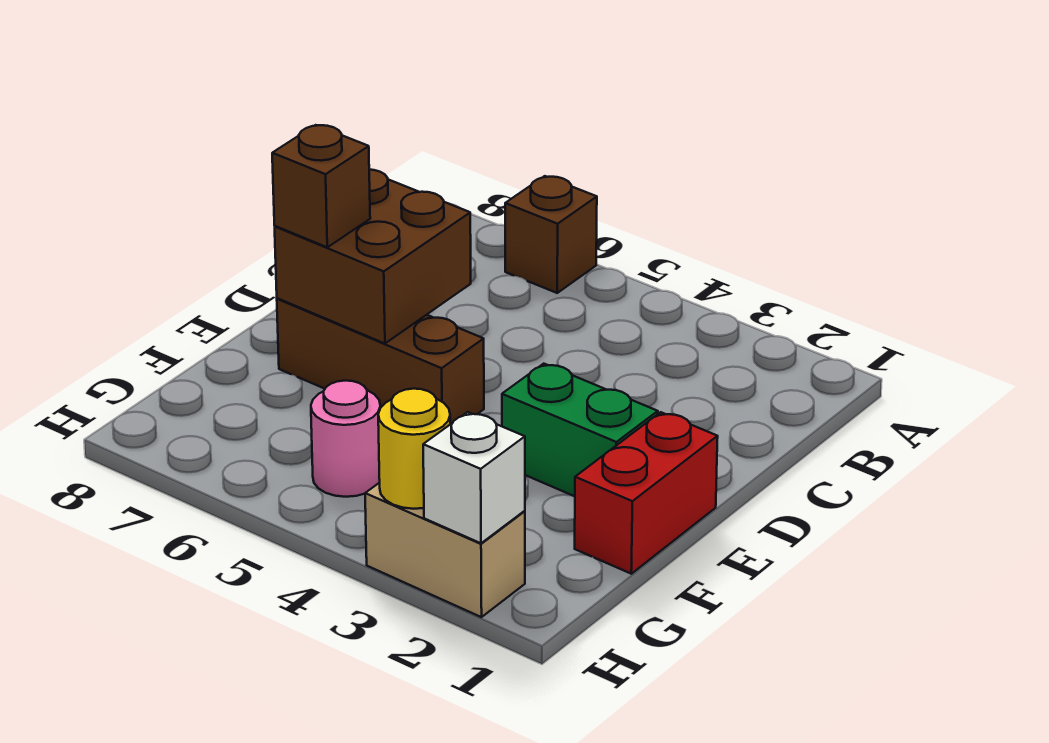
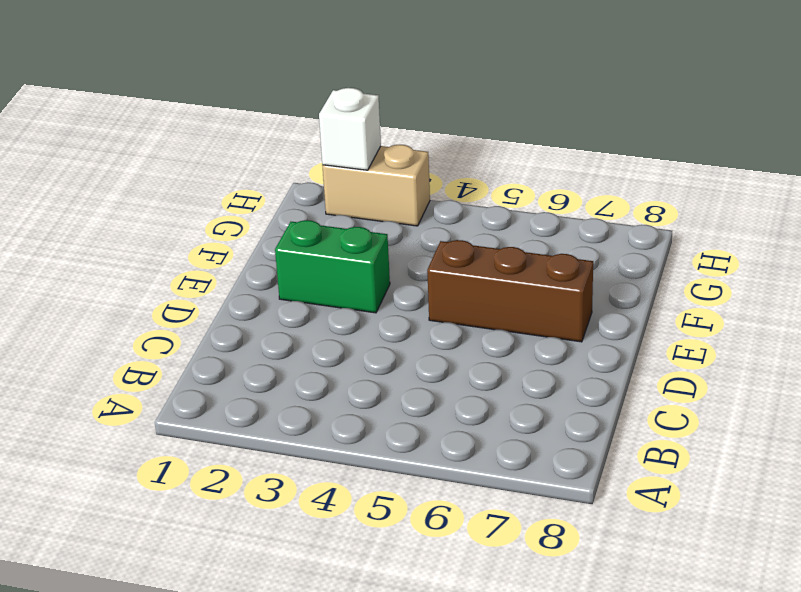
none -> brown 1x1 brick [505,176,597,293]
none -> red 1x2 brick [575,412,718,574]

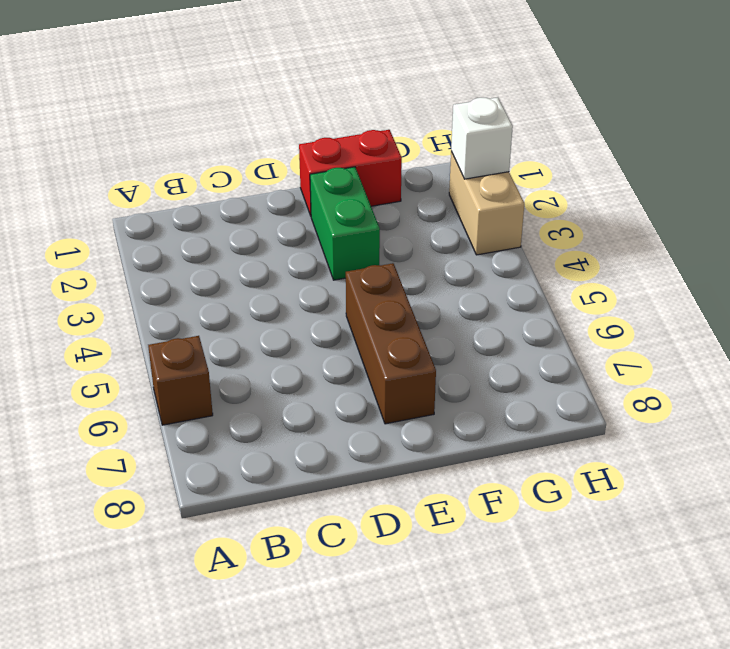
none -> pink 1x1 round brick [311,381,380,497]
none -> brown 2x2 brick [275,170,471,343]

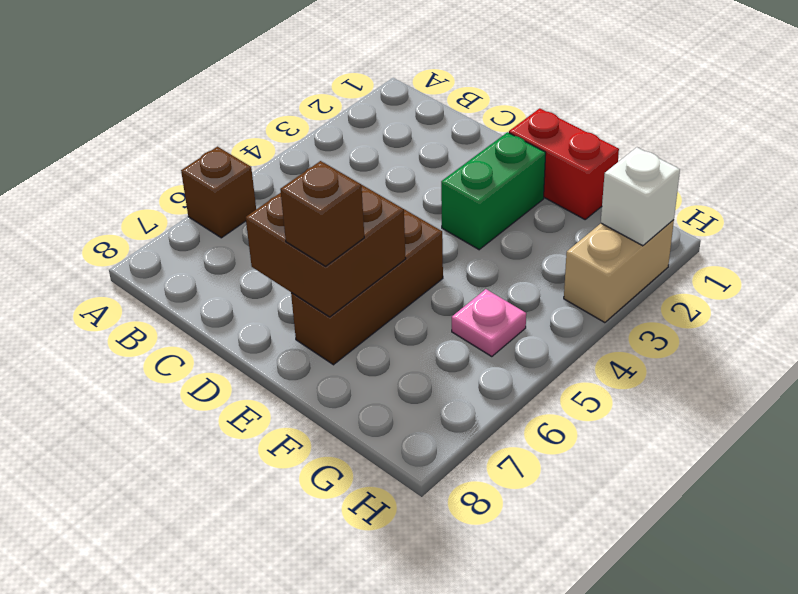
pink 1x1 plate [452,289,526,357] -> pink 1x1 round brick [311,381,380,497]
none -> yellow 1x1 round brick [378,389,450,509]

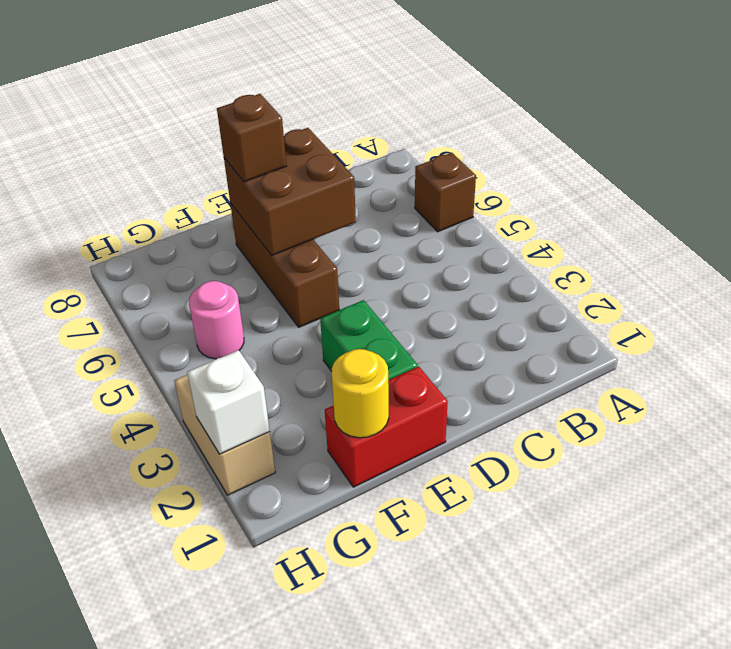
yellow 1x1 round brick [331,349,389,438] -> yellow 1x1 round brick moved to [378,389,450,509]

